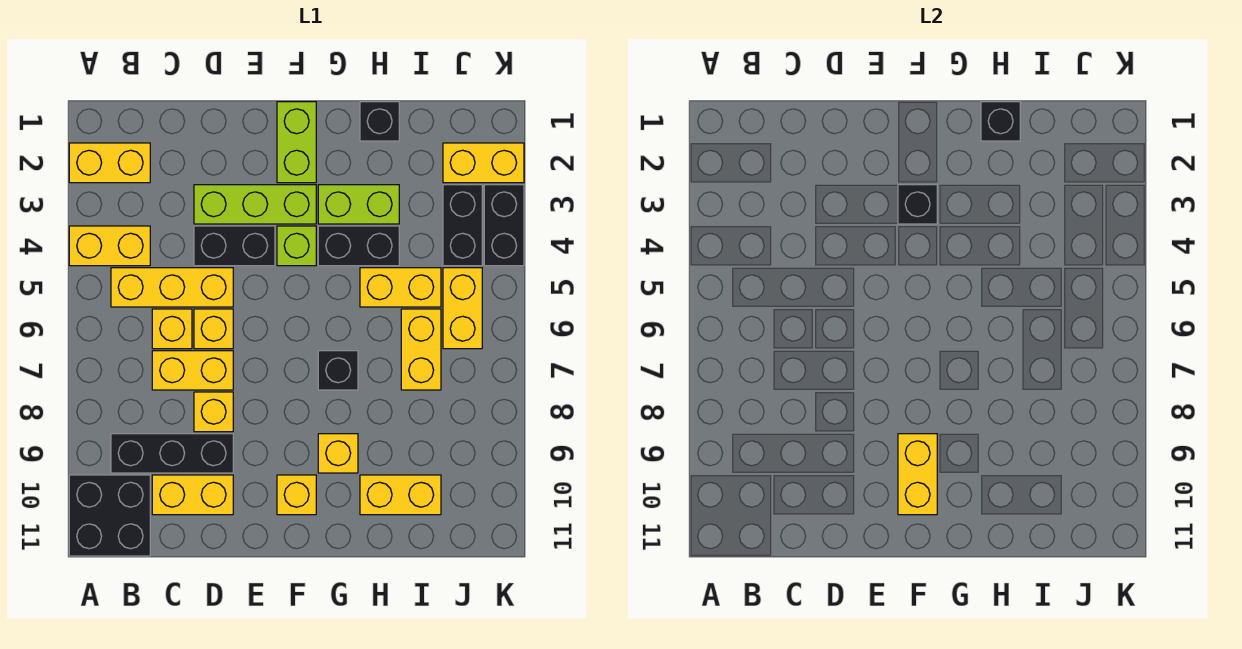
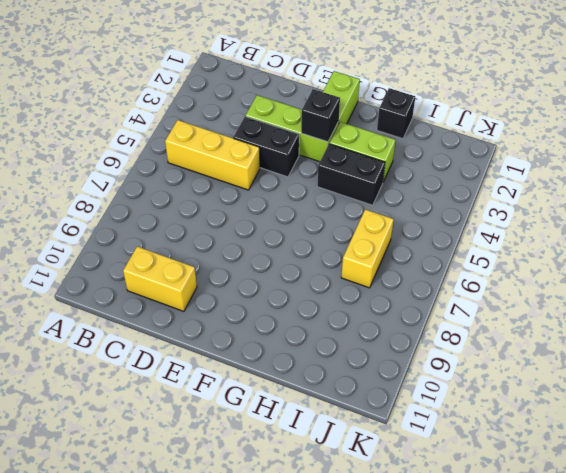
none -> yellow 1x2 brick [69,143,150,183]
none -> yellow 1x2 brick [69,226,150,266]
none -> black 2x2 brick [69,475,150,556]
none -> black 1x3 brick [111,434,233,473]

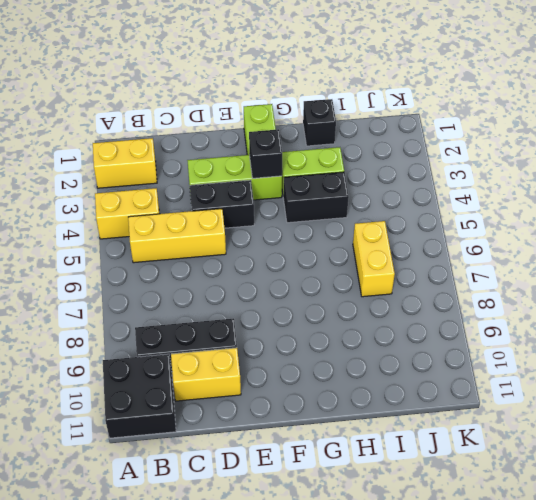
none -> yellow 1x1 brick [152,309,192,349]
none -> yellow 1x2 brick [152,351,233,390]
none -> yellow 1x1 brick [194,309,233,349]
none -> yellow 1x1 brick [194,392,233,432]

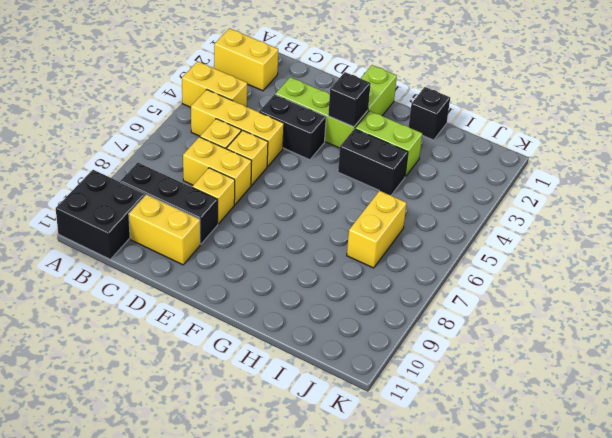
none -> lime 1x1 brick [277,226,316,266]
none -> yellow 1x1 brick [277,475,316,515]
none -> black 1x1 brick [318,351,358,390]
none -> yellow 1x1 brick [318,434,358,473]

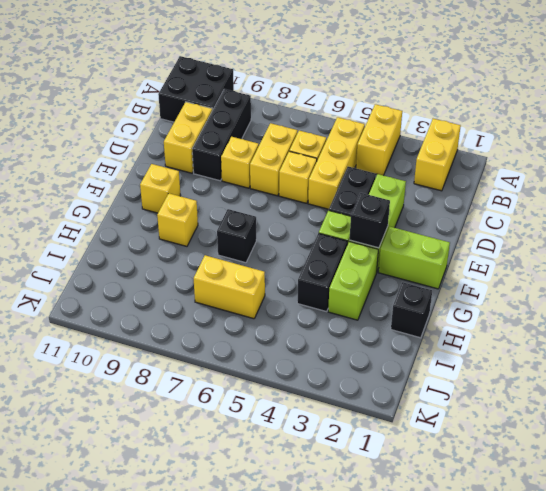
none -> yellow 1x2 brick [360,268,441,307]
none -> yellow 1x2 brick [360,475,441,515]
none -> yellow 1x2 brick [443,143,524,183]
none -> black 1x2 brick [443,185,482,266]

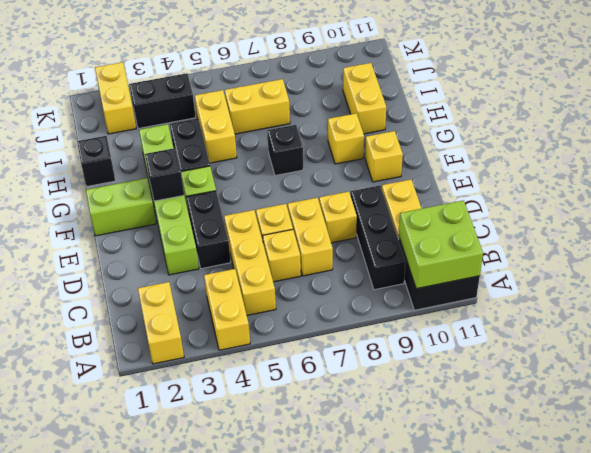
lime 2x2 brick [399,200,483,289] -> none
none -> yellow 1x2 brick [443,268,482,349]
none -> black 1x2 brick [484,185,524,266]
none -> yellow 1x2 brick [898,434,937,515]
none -> black 1x1 brick [981,102,1020,141]

